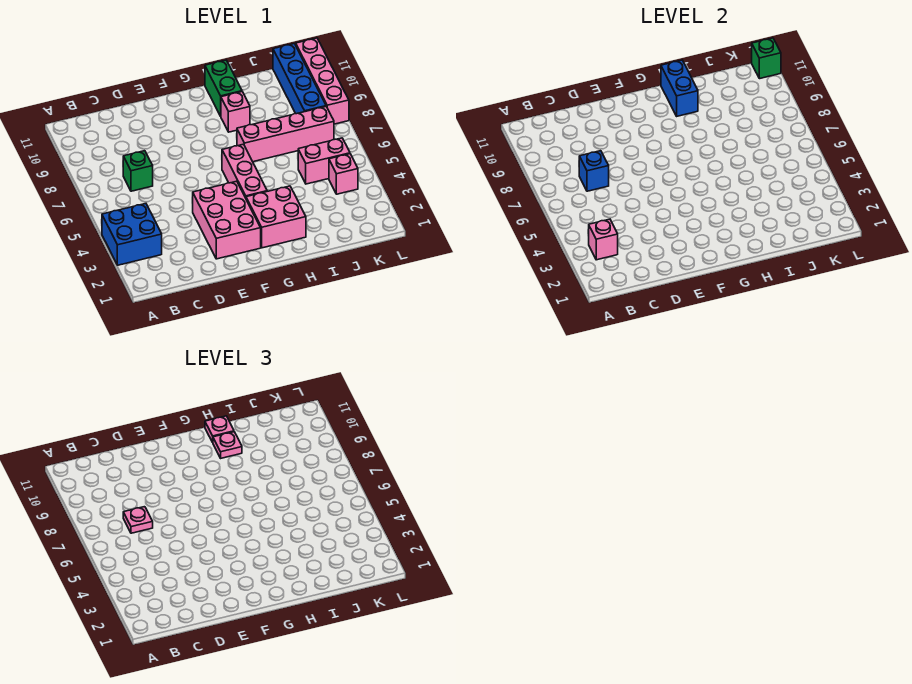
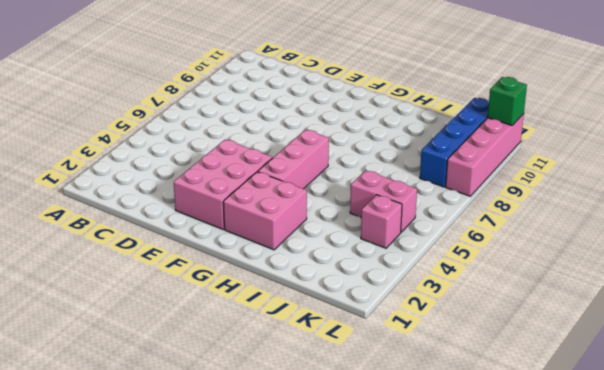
none -> blue 2x2 brick [102,204,162,265]
none -> green 1x1 brick [123,151,153,191]
none -> pink 1x4 brick [237,107,334,162]

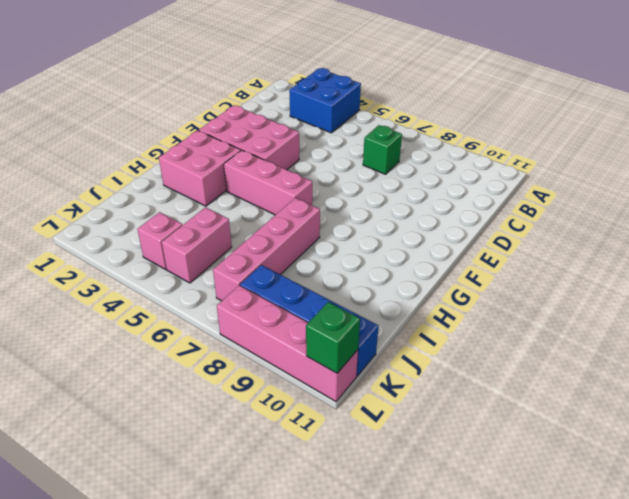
none -> pink 1x1 brick [221,92,250,132]
none -> green 1x2 brick [205,60,242,116]
none -> pink 1x1 brick [589,219,618,260]

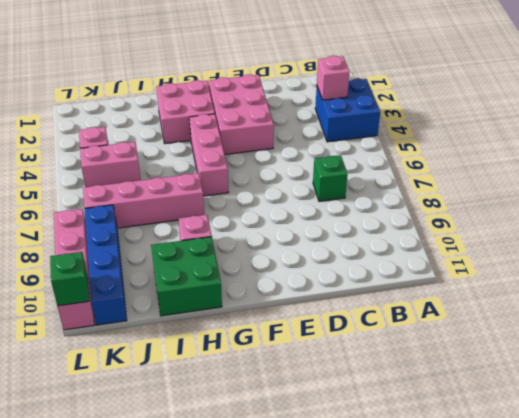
green 2x2 brick [151,237,222,316] -> green 1x2 brick [205,60,242,116]
none -> blue 1x1 brick [579,151,609,191]
none -> blue 1x2 brick [661,60,698,116]
none -> pink 1x1 plate [123,507,153,533]

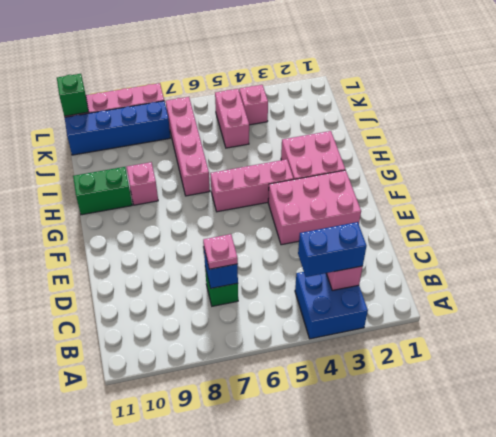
blue 1x2 brick [298,222,366,277] -> blue 1x2 brick moved to [661,60,698,116]
none -> pink 1x1 plate [213,432,242,458]
none -> pink 1x1 plate [205,416,234,442]

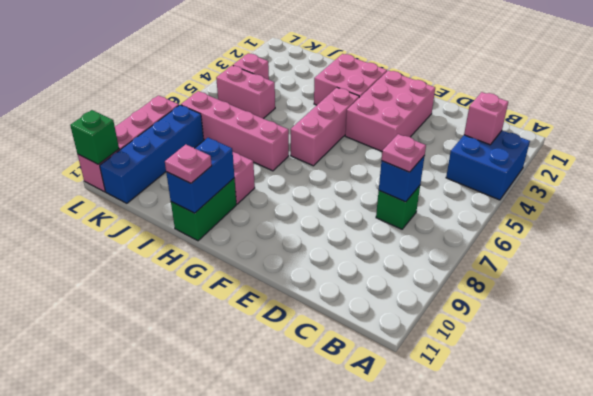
none -> pink 1x1 plate [213,432,242,458]

